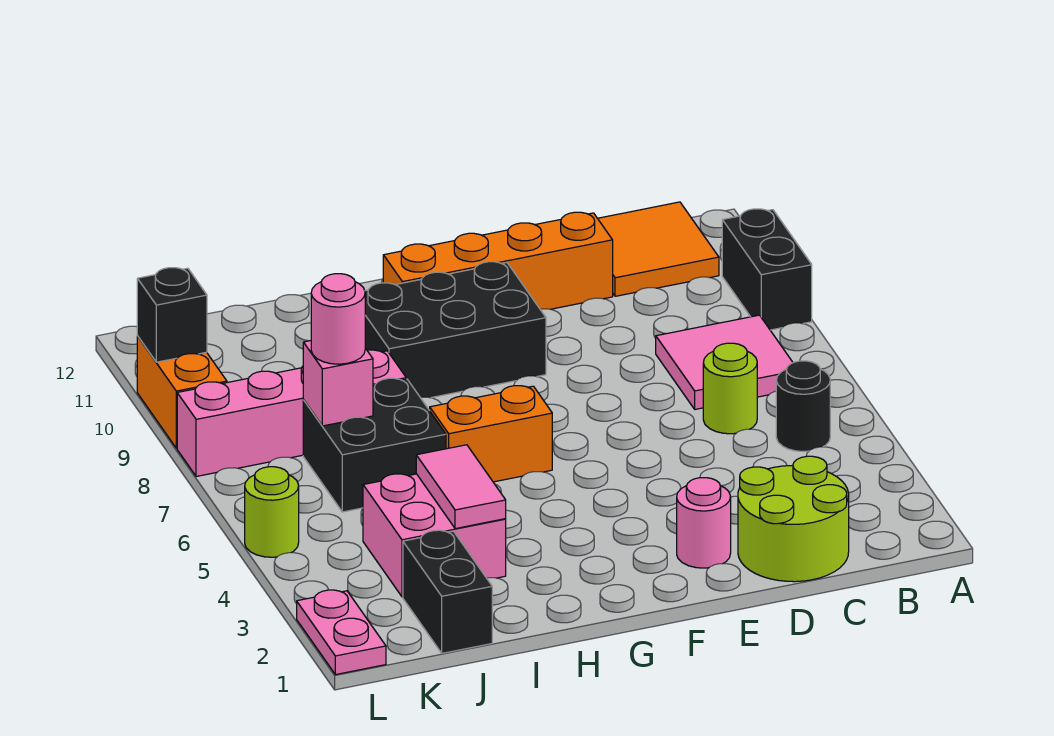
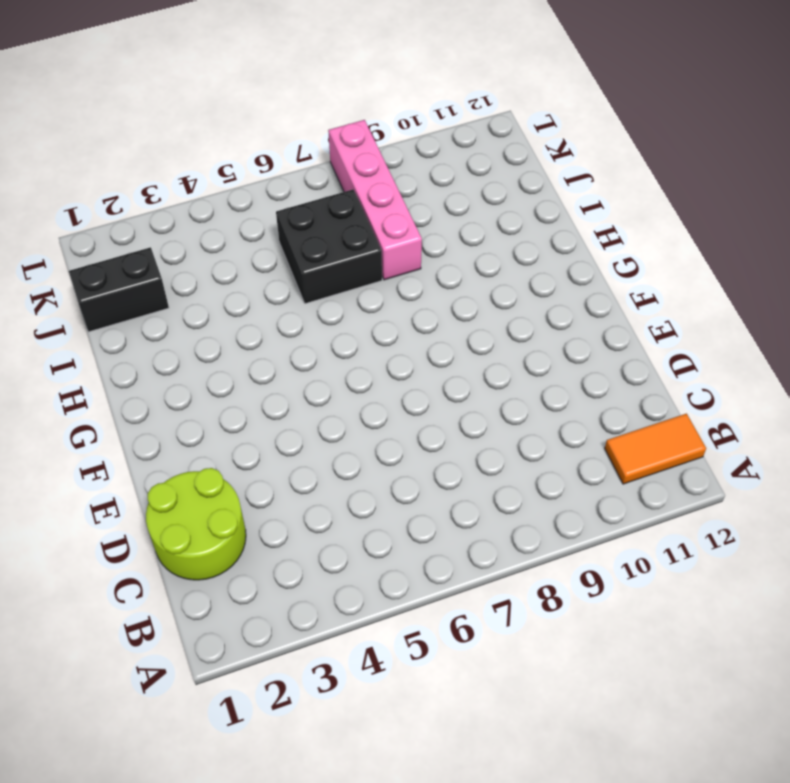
orange 1x2 tile [605,414,706,484] -> orange 2x2 tile [598,202,719,296]
none -> black 1x2 brick [722,209,812,330]
none -> black 1x1 round brick [776,361,830,452]
none -> pink 2x2 tile [656,315,793,409]

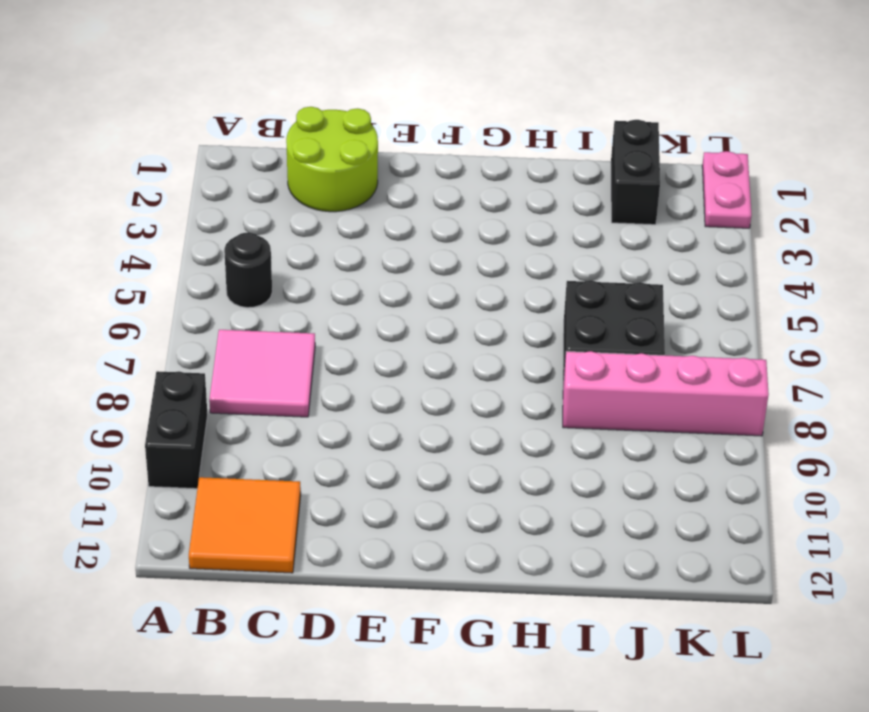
none -> lime 1x1 round brick [703,343,757,434]
none -> orange 1x4 brick [383,212,613,309]
none -> pink 1x1 round brick [677,478,731,568]

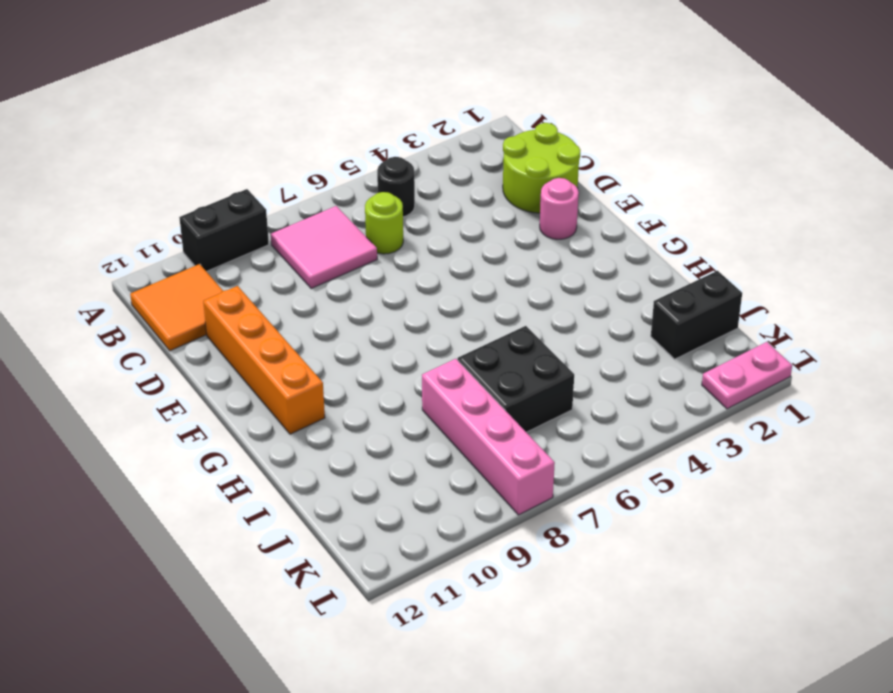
none -> black 2x3 brick [365,262,546,398]
none -> orange 1x2 brick [430,386,552,482]
none -> pink 2x2 brick [363,474,506,597]

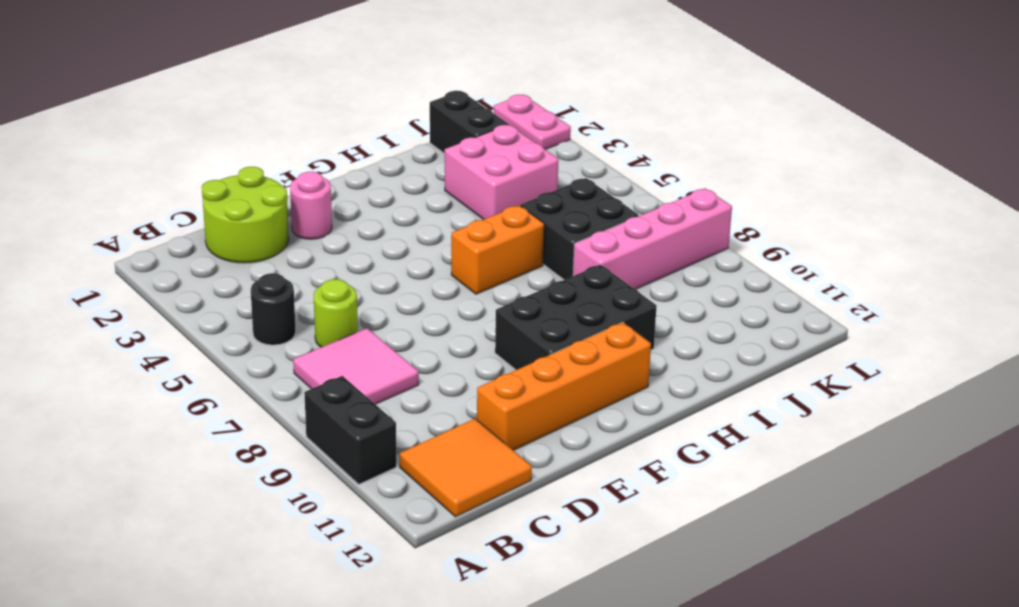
none -> lime 1x1 round brick [245,467,299,557]
none -> orange 1x2 brick [137,336,227,448]
none -> pink 1x2 tile [416,445,506,529]

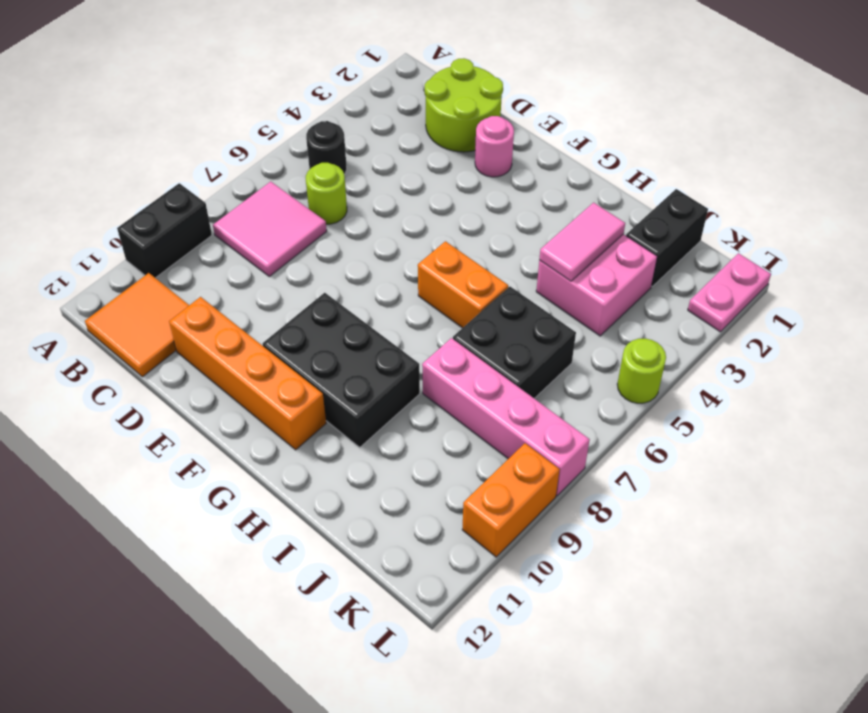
none -> pink 1x1 brick [303,341,373,426]
none -> black 1x1 brick [137,268,207,362]
none -> pink 1x1 round brick [311,274,365,364]

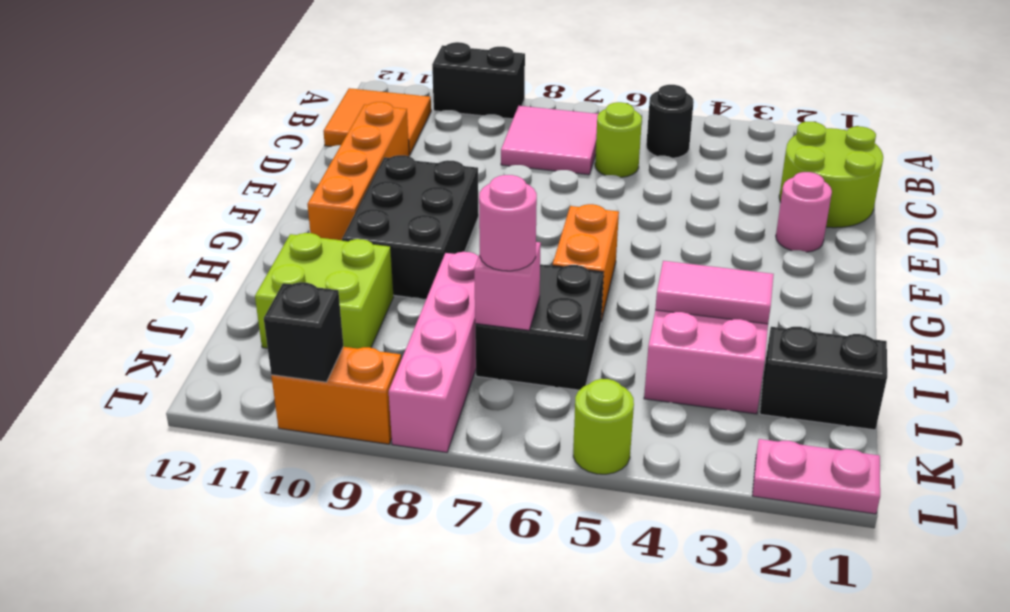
lime 2x2 brick [255,233,394,349] -> none

